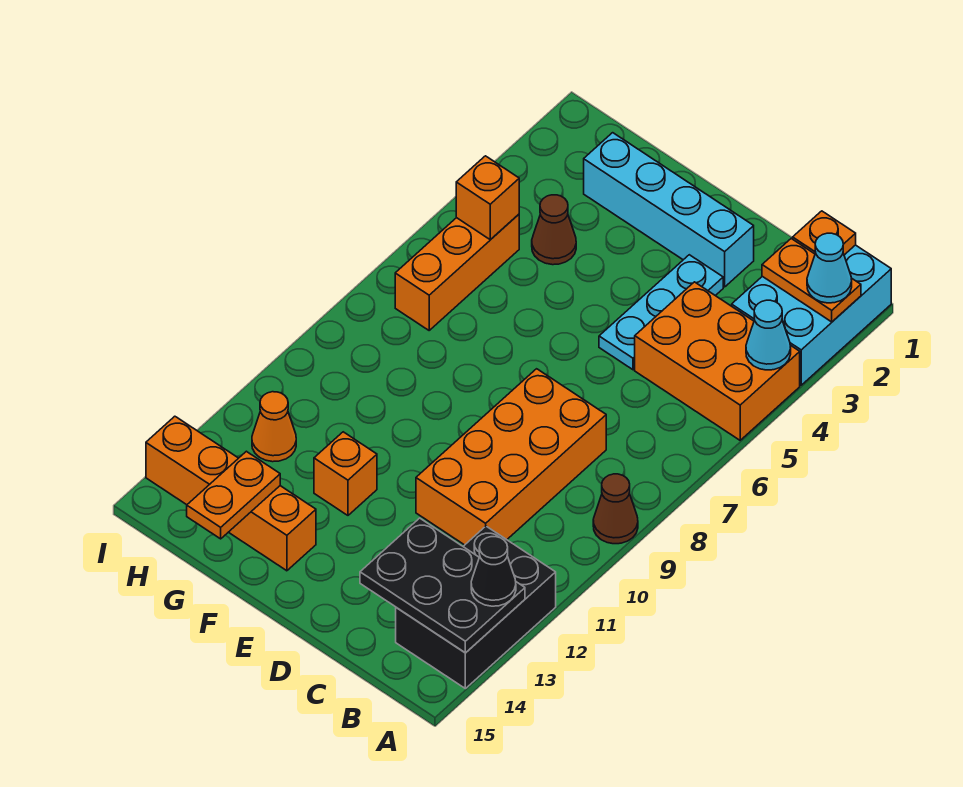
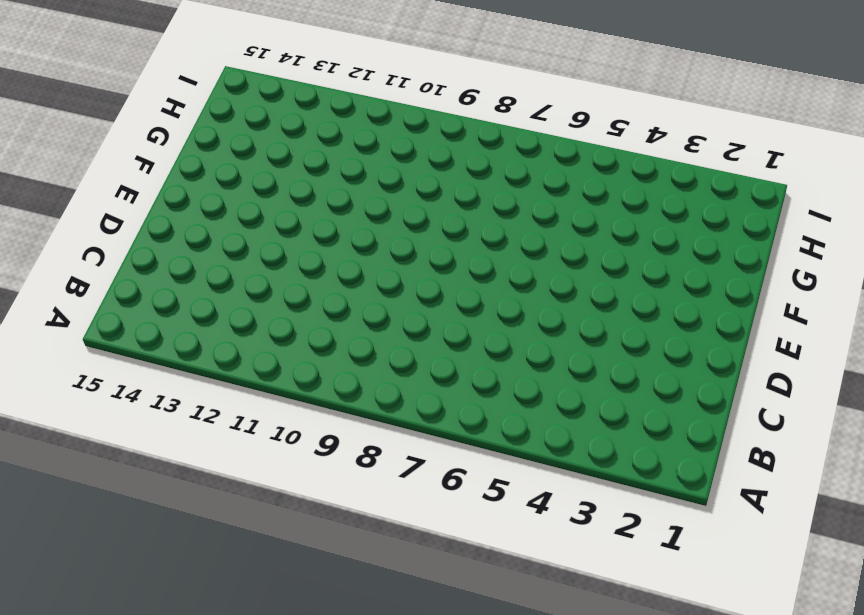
none -> cyan 2x3 brick [732,245,891,385]
none -> orange 2x3 brick [635,282,800,440]
none -> brown 1x1 cone [593,474,638,544]

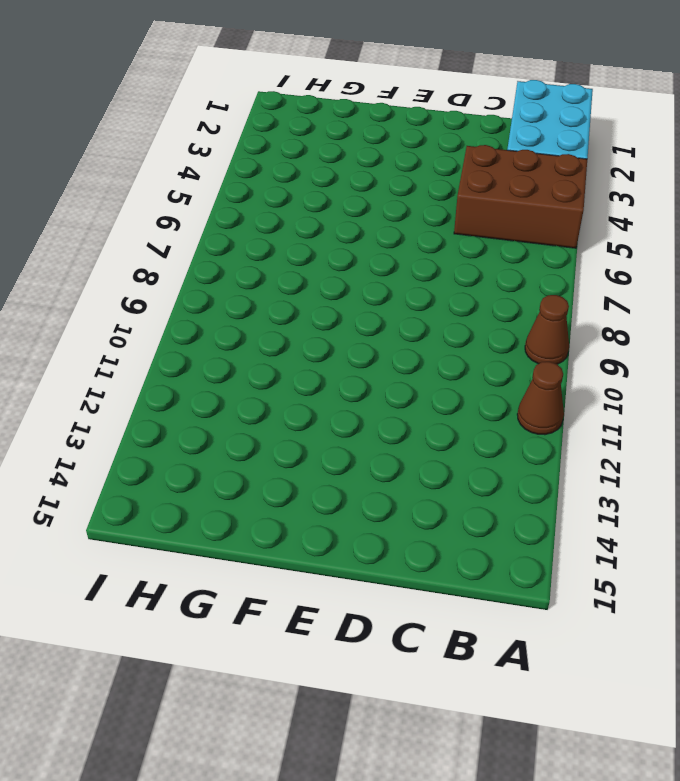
brown 2x3 brick [454,145,587,248] -> orange 2x3 brick [635,282,800,440]
brown 1x1 cone [517,362,564,435] -> brown 1x1 cone moved to [532,195,576,265]
none -> black 2x3 brick [396,526,556,688]
none -> orange 2x4 brick [416,369,606,545]
none -> cyan 1x4 brick [584,133,754,287]

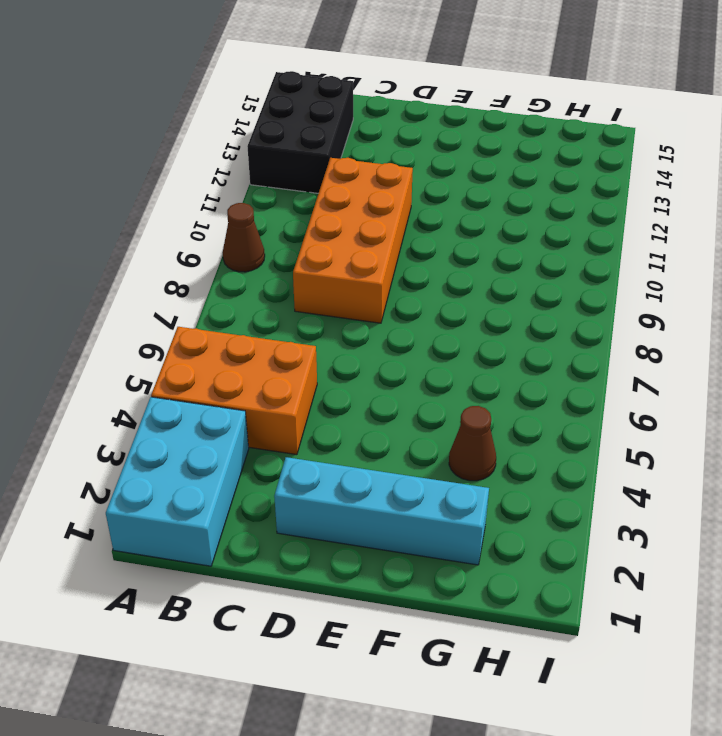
none -> cyan 1x3 plate [599,255,723,370]
none -> orange 1x1 brick [314,432,377,515]
none -> orange 1x4 brick [146,416,316,571]

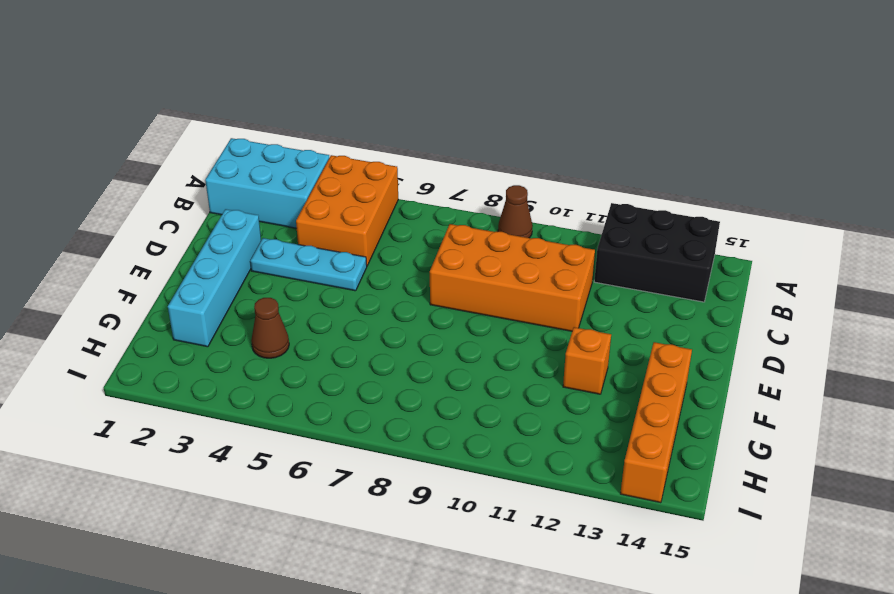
none -> orange 1x3 brick [395,214,519,330]
none -> orange 1x1 cone [252,392,296,462]
none -> orange 1x2 plate [762,239,861,322]

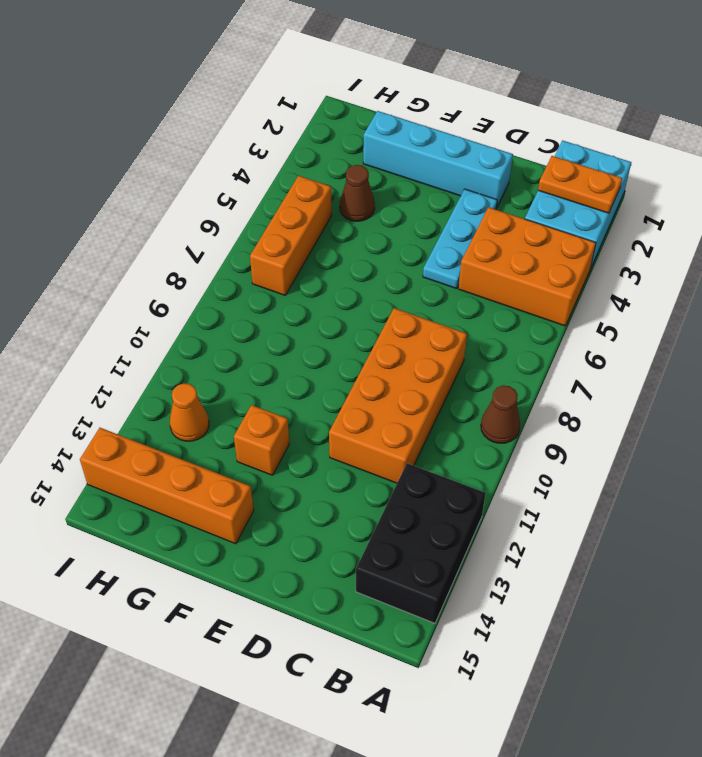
none -> cyan 1x1 cone [746,300,791,370]
none -> black 2x3 plate [360,518,525,653]
none -> orange 1x1 plate [793,211,856,255]

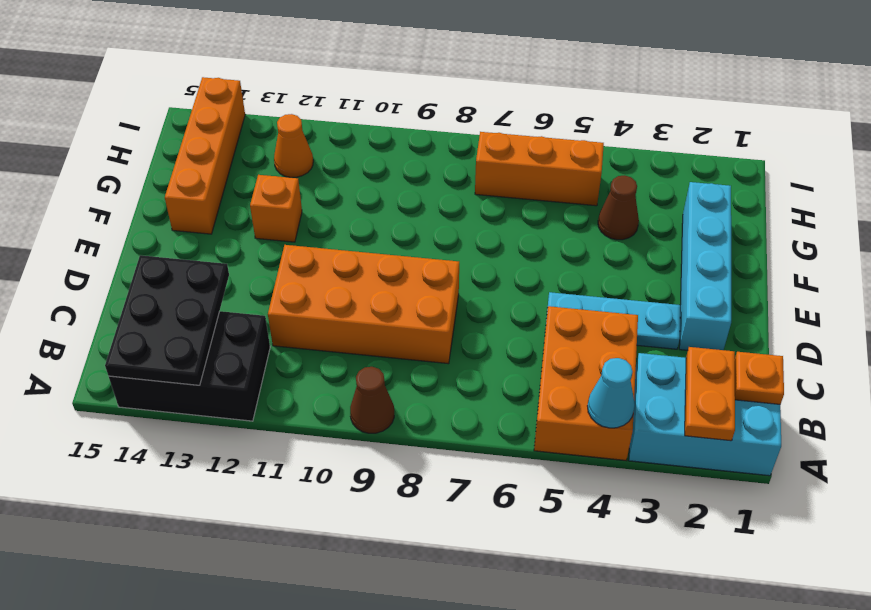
none -> orange 1x2 plate [187,451,280,539]
none -> orange 1x1 brick [456,156,519,240]
none -> cyan 1x1 cone [807,233,852,303]

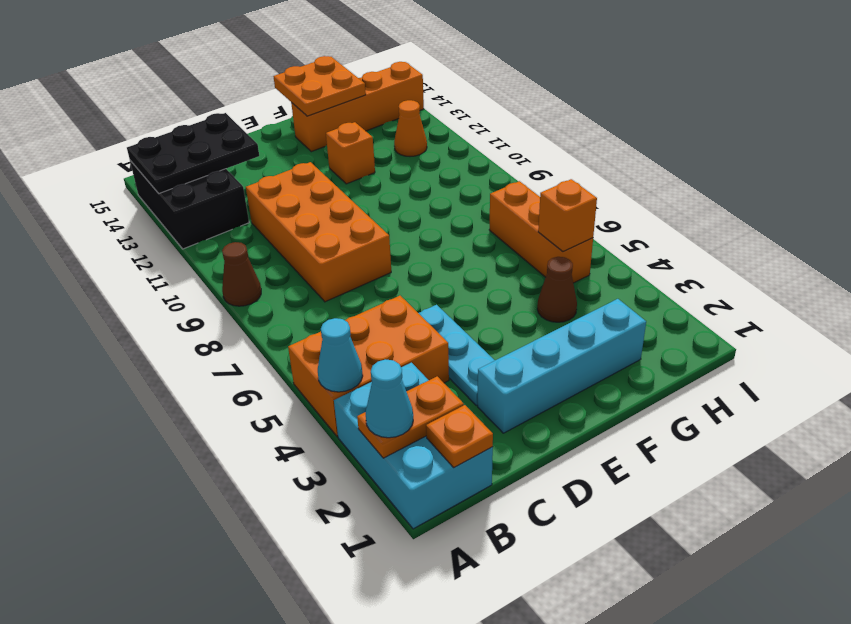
orange 2x2 plate [273,56,366,116] -> orange 1x2 plate [187,451,280,539]
none -> black 1x1 cone [471,537,516,606]

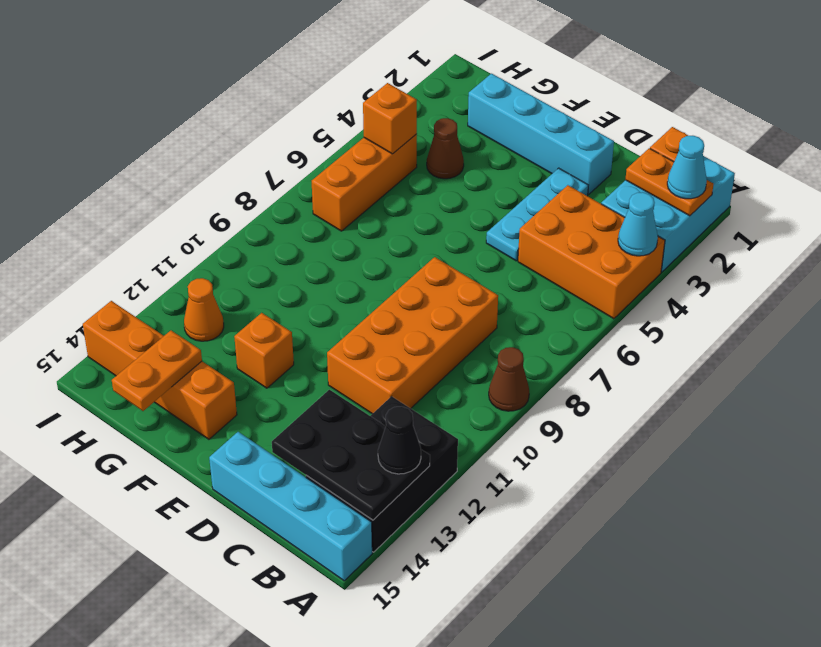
cyan 1x4 brick [209,432,372,581] -> none

